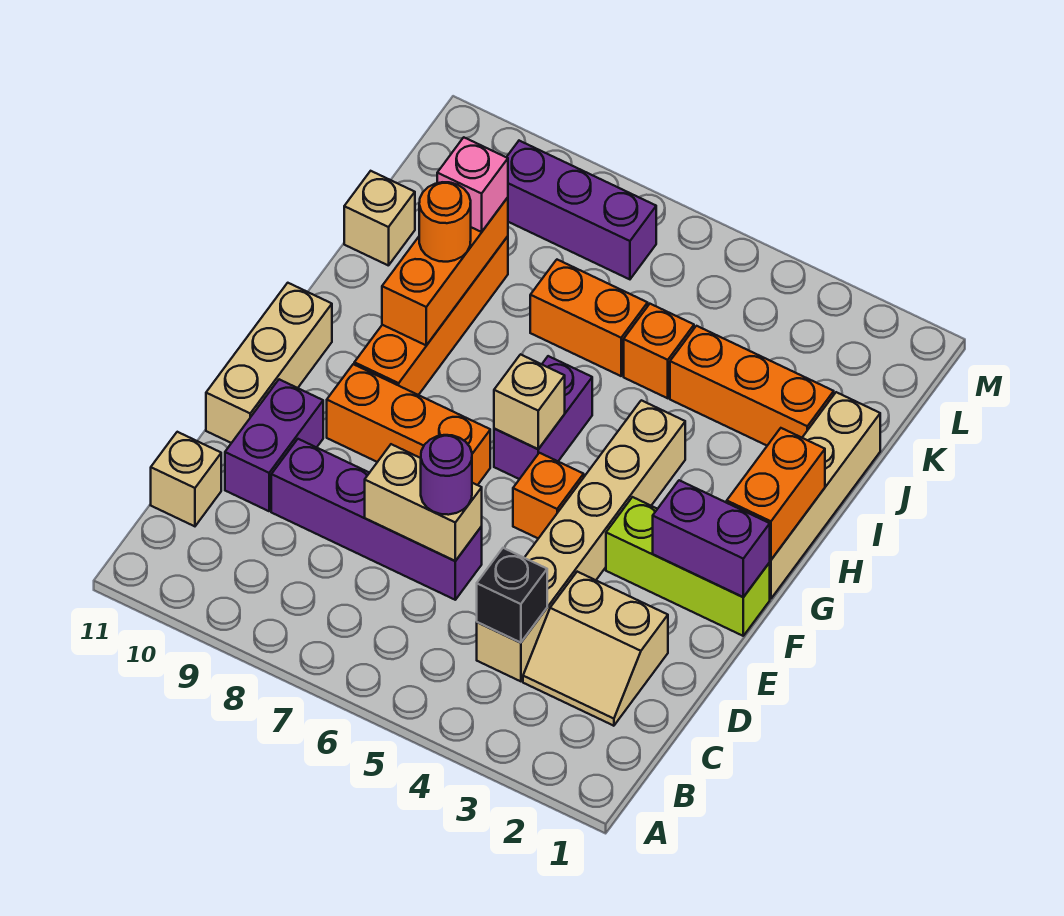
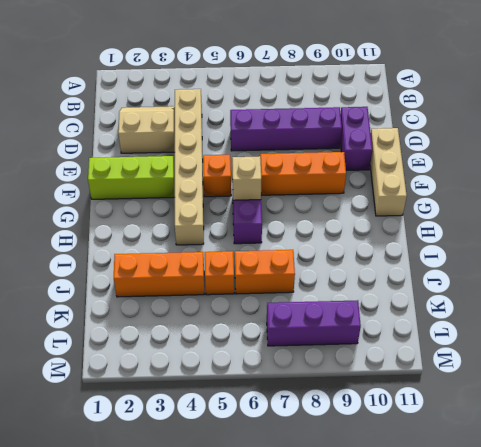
none -> tan 1x1 brick [151,432,221,526]
none -> tan 1x4 brick [769,392,880,599]
none -> orange 1x4 brick [354,236,508,395]

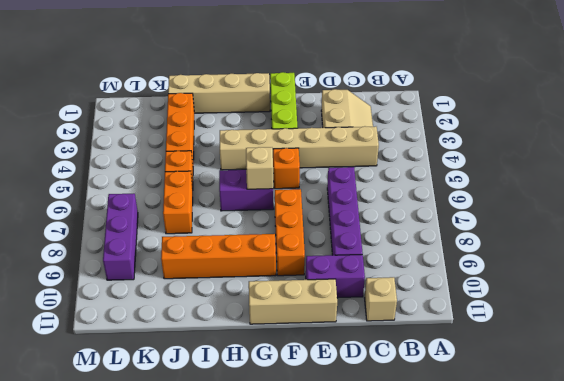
none -> tan 1x1 brick [344,171,415,266]
none -> black 1x1 brick [477,548,547,643]
none -> tan 1x2 brick [365,444,482,561]

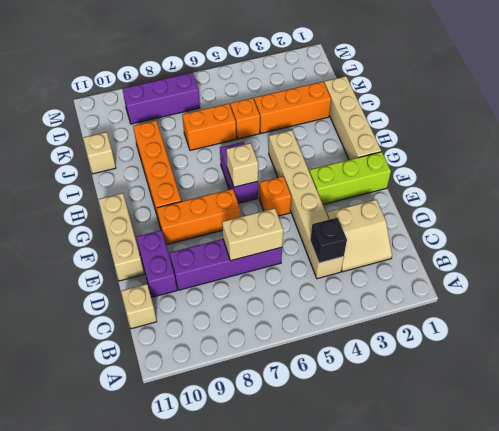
none -> purple 1x2 brick [653,480,770,597]
none -> orange 1x2 brick [727,428,825,560]
none -> orange 1x3 brick [382,197,508,345]

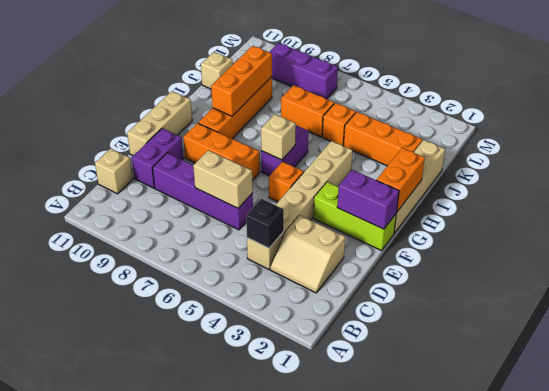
none -> purple 1x1 round brick [421,435,472,515]
none -> orange 1x1 round brick [419,182,471,262]
none -> pink 1x1 brick [437,137,508,232]

